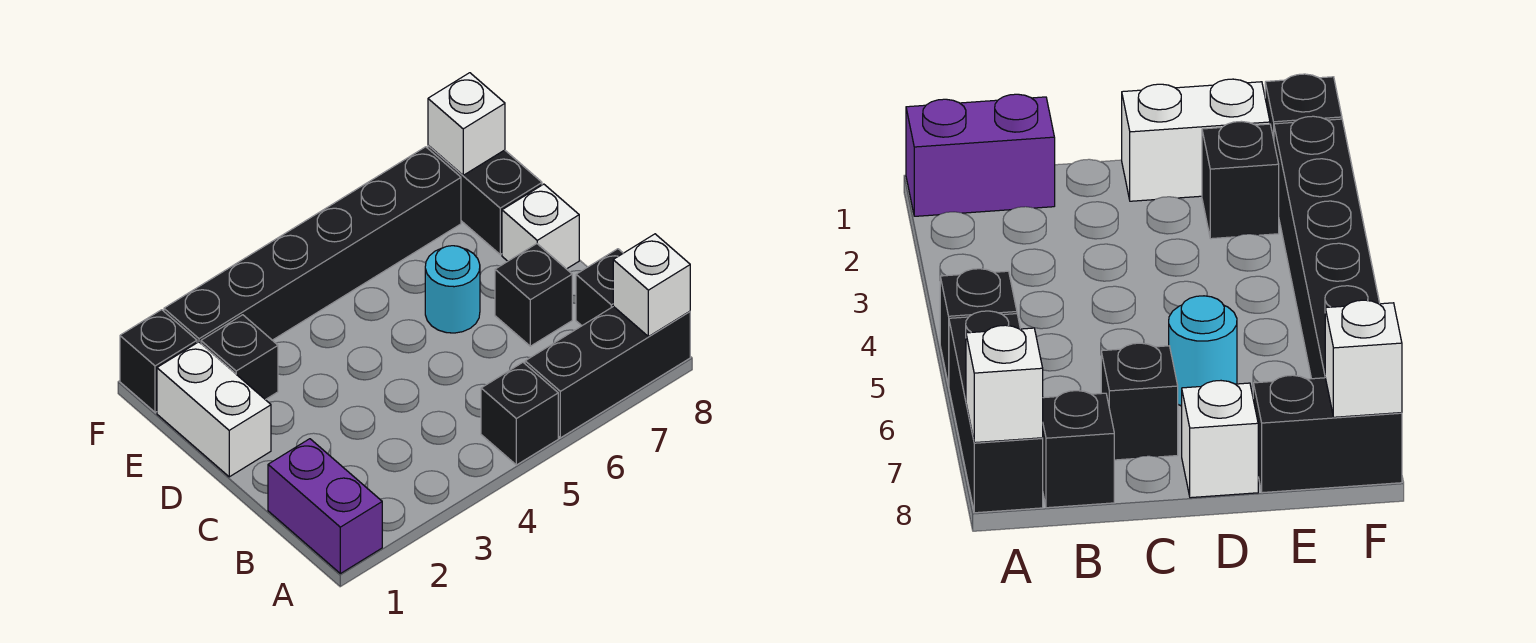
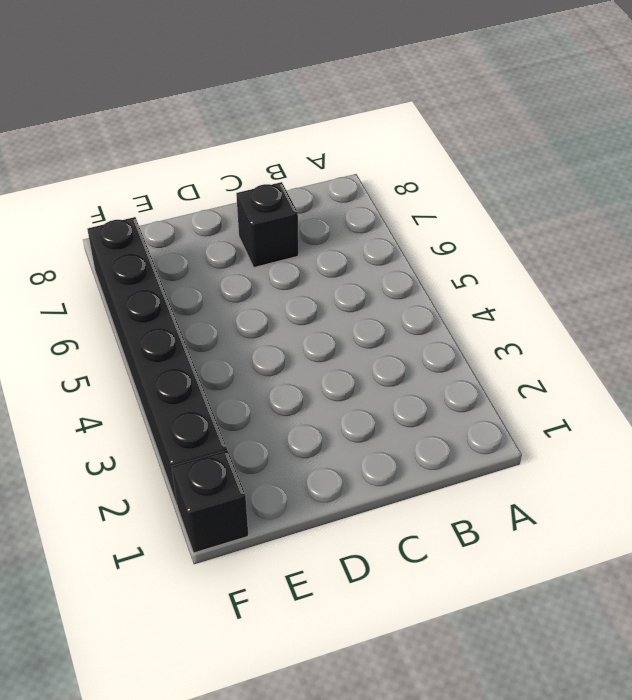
none -> purple 1x2 brick [268,439,382,574]
none -> black 1x1 brick [481,363,558,465]
none -> black 1x3 brick [525,306,690,438]

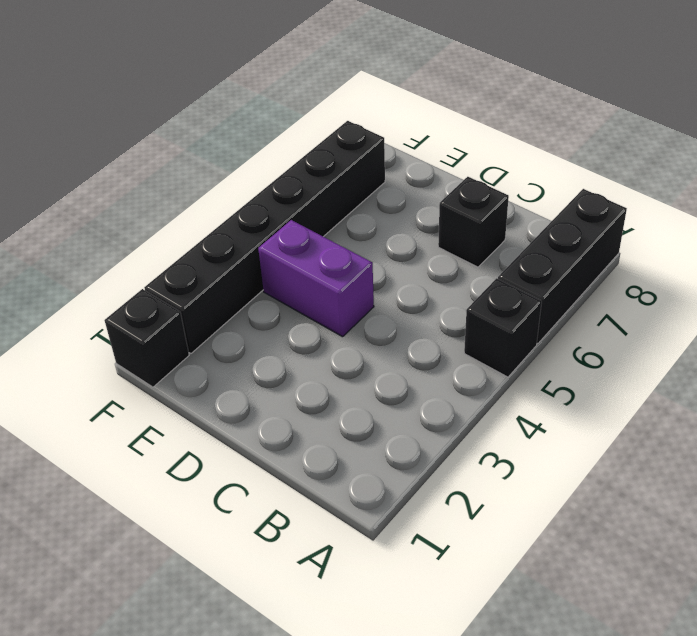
purple 1x2 brick [258,220,374,337] -> purple 1x2 brick moved to [268,439,382,574]
none -> black 1x1 brick [576,249,623,326]
none -> white 1x2 brick [157,342,271,477]
none -> cyan 1x1 round brick [425,246,480,333]

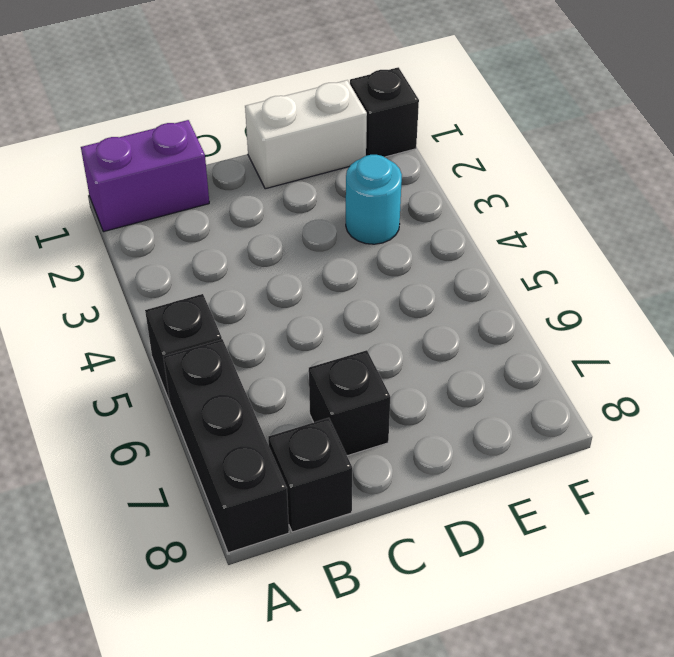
cyan 1x1 round brick [346,155,402,244] -> cyan 1x1 round brick moved to [425,246,480,333]
none -> white 1x1 brick [502,184,579,269]
none -> black 1x1 brick [201,315,278,400]
none -> black 1x2 brick [428,145,542,254]

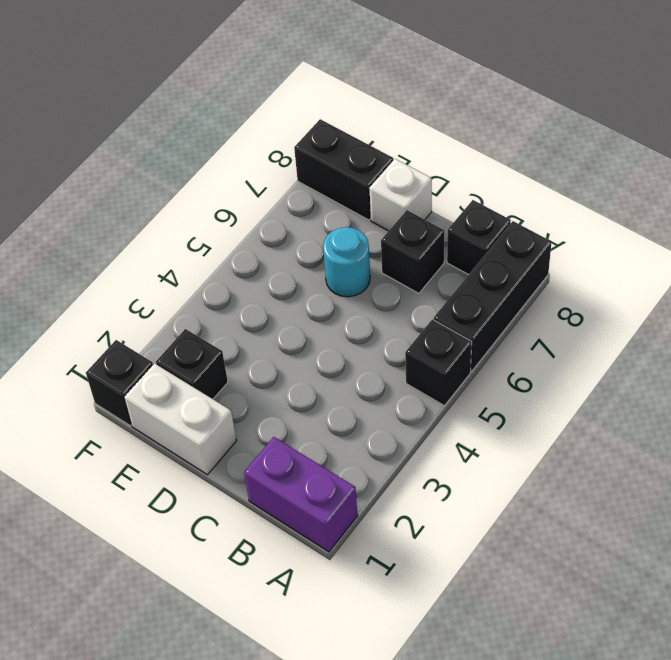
none -> black 1x6 brick [164,147,461,343]
none -> white 1x1 brick [613,234,690,337]
none -> white 1x1 brick [428,73,505,175]

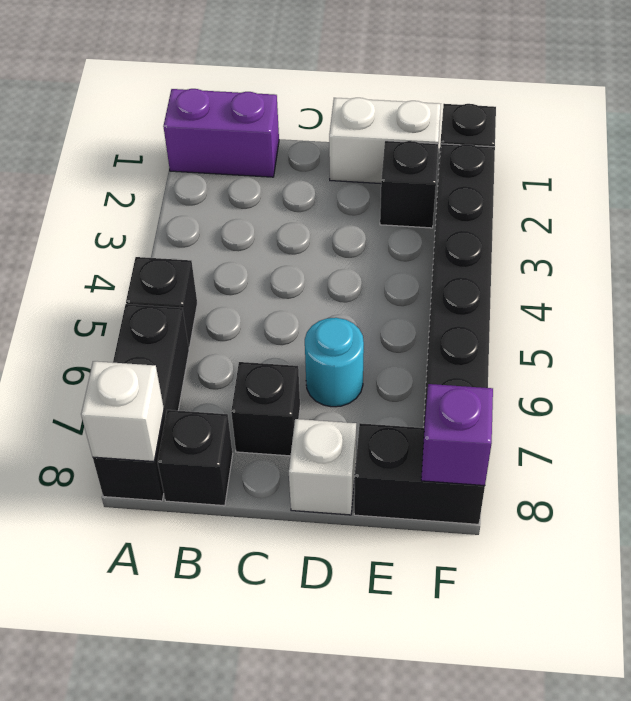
purple 1x1 brick [421,384,493,485] -> white 1x1 brick [428,73,505,175]

